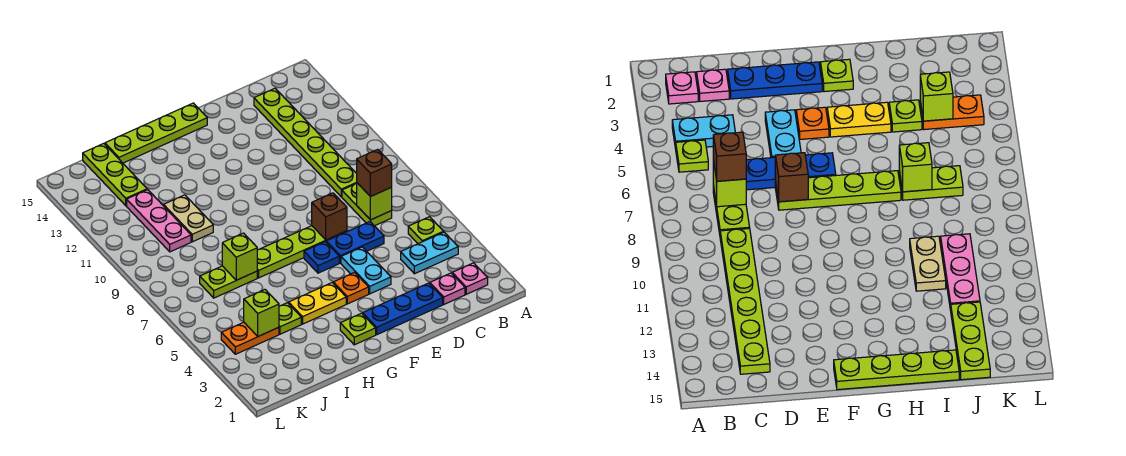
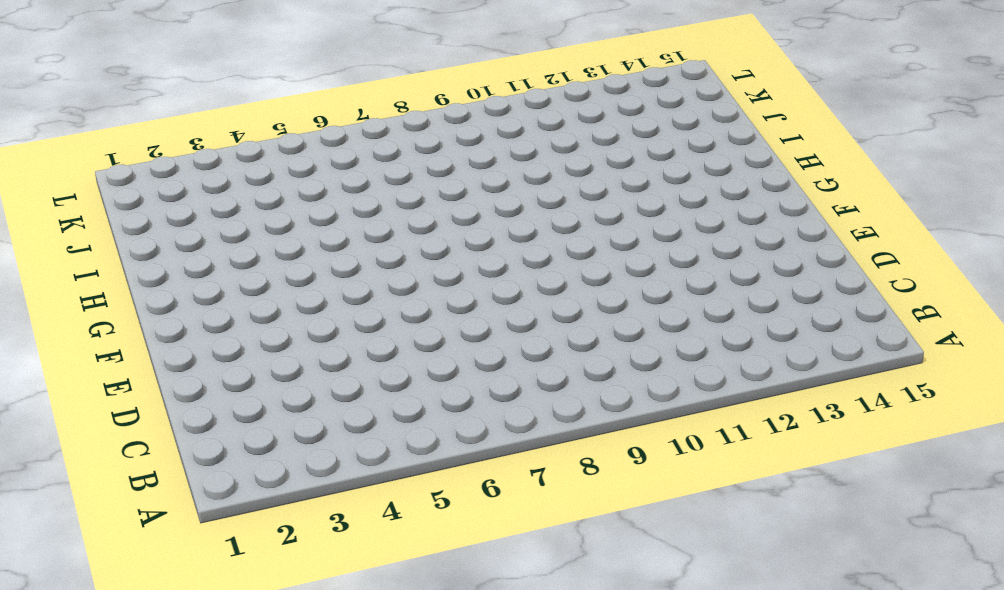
none -> pink 1x1 plate [452,263,488,294]
none -> cyan 1x2 plate [401,232,458,274]
none -> lime 1x1 plate [408,217,444,244]

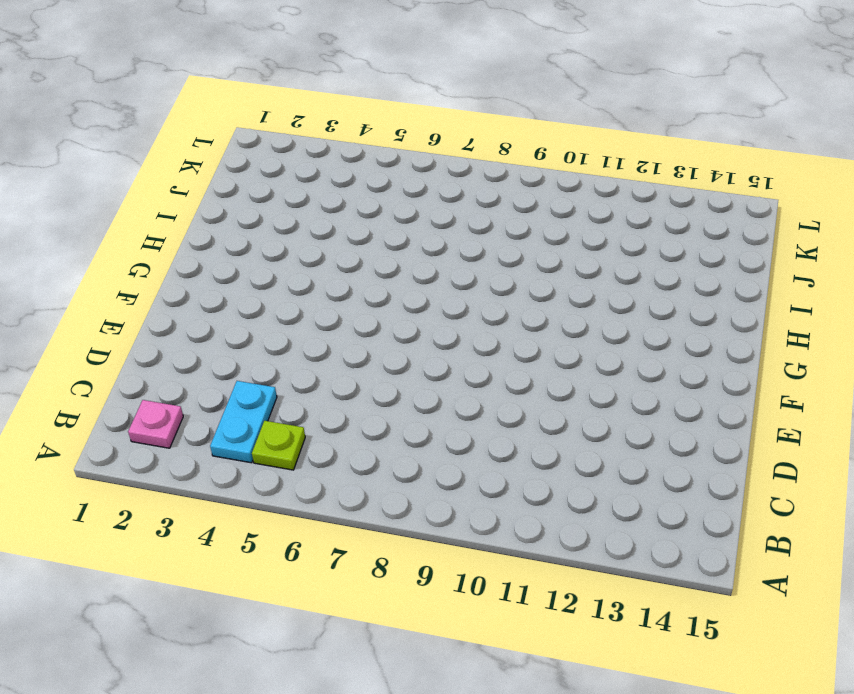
none -> pink 1x1 plate [430,273,465,304]
none -> lime 1x2 plate [342,184,392,226]
none -> lime 1x6 plate [254,88,357,197]

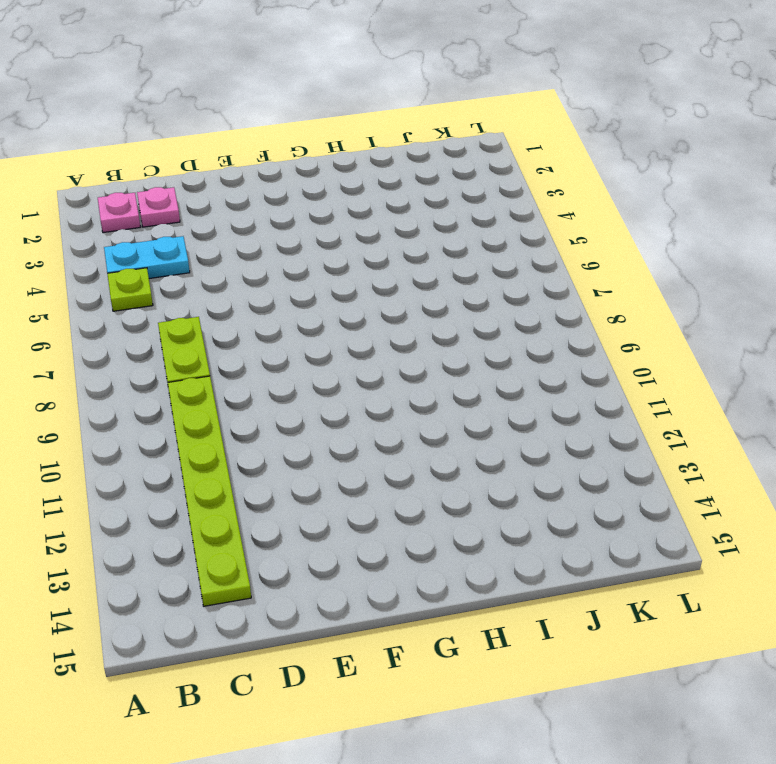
none -> blue 1x3 plate [363,283,443,335]
none -> blue 1x2 plate [326,222,384,263]
none -> cyan 1x2 plate [341,247,391,294]

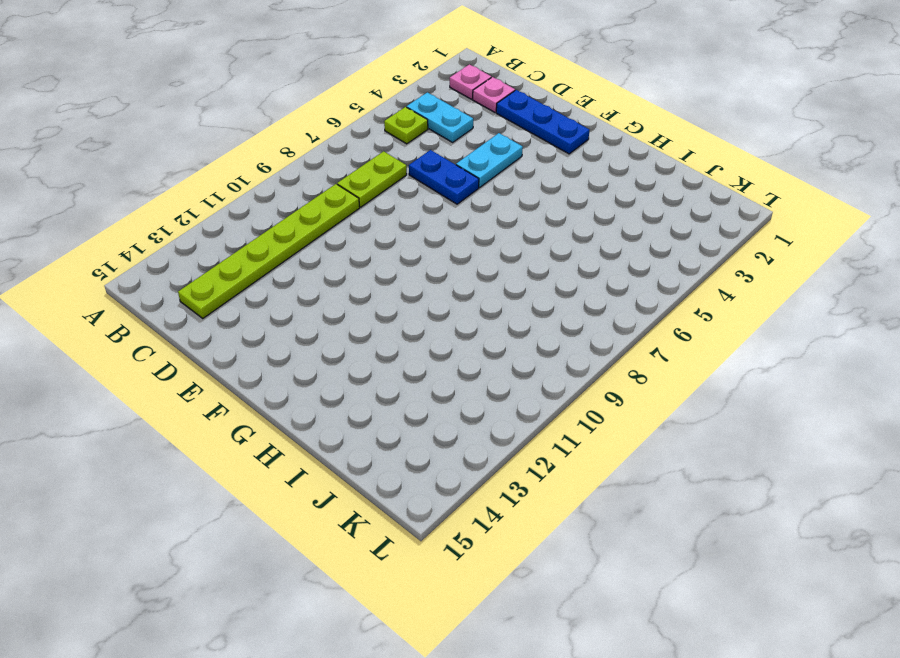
none -> lime 1x4 plate [257,226,347,278]
none -> orange 1x1 plate [333,272,369,304]
none -> blue 1x1 plate [304,242,339,273]

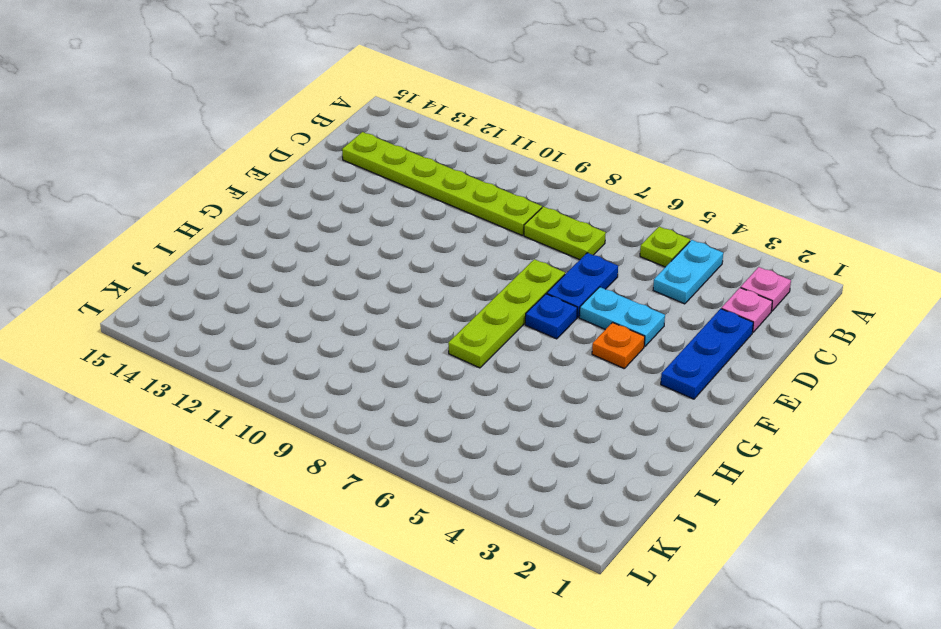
none -> lime 1x4 plate [105,103,207,163]
none -> lime 1x1 plate [340,313,376,345]
none -> yellow 1x2 plate [289,283,346,324]

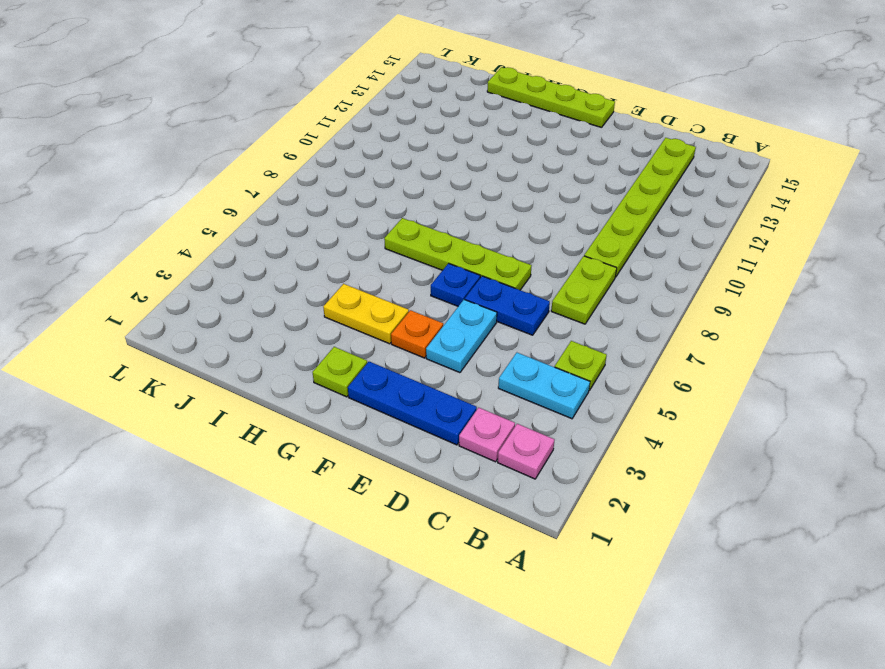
none -> lime 1x1 plate [279,303,301,334]
none -> lime 1x2 plate [200,266,257,298]
none -> tan 1x2 plate [164,195,213,242]

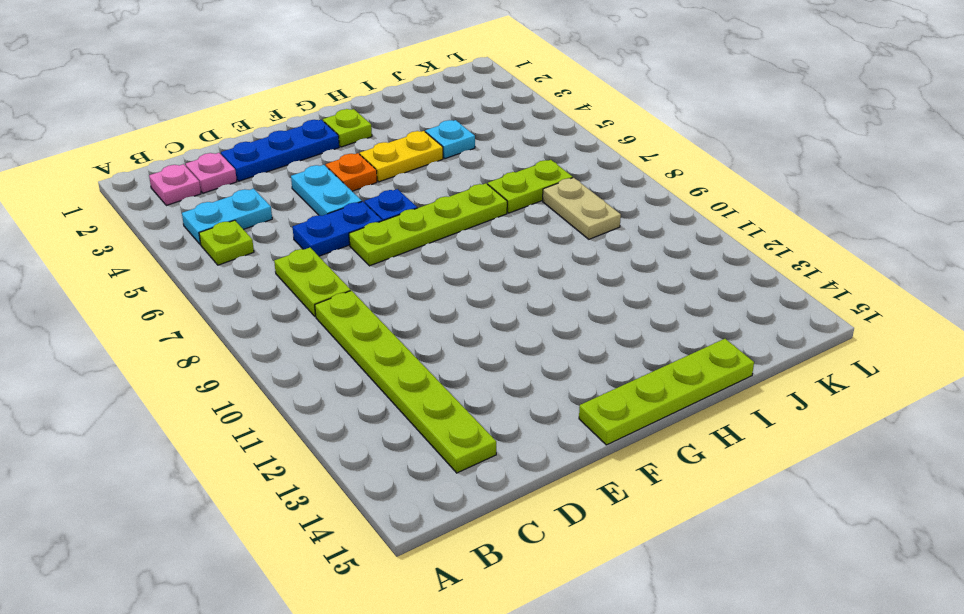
cyan 1x1 plate [425,120,475,159] -> lime 1x1 plate [279,303,301,334]
tan 1x2 plate [543,178,621,239] -> tan 1x2 plate moved to [164,195,213,242]
none -> orange 1x2 plate [221,322,279,354]
none -> pink 1x3 plate [127,190,191,252]
none -> lime 1x3 plate [83,143,147,206]

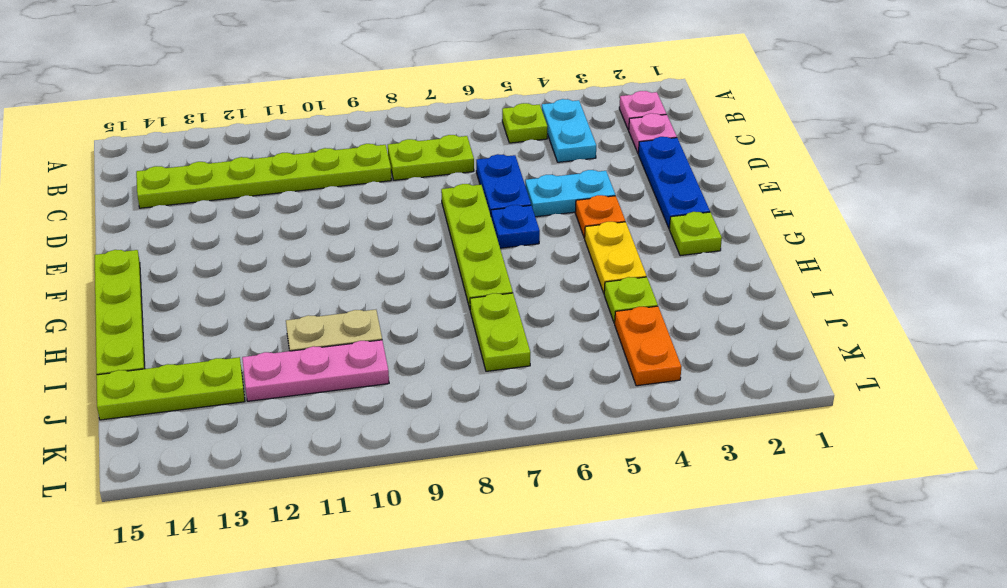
none -> lime 1x1 brick [357,183,392,220]
none -> brown 1x1 brick [312,193,347,240]
none -> lime 1x1 brick [222,233,257,280]

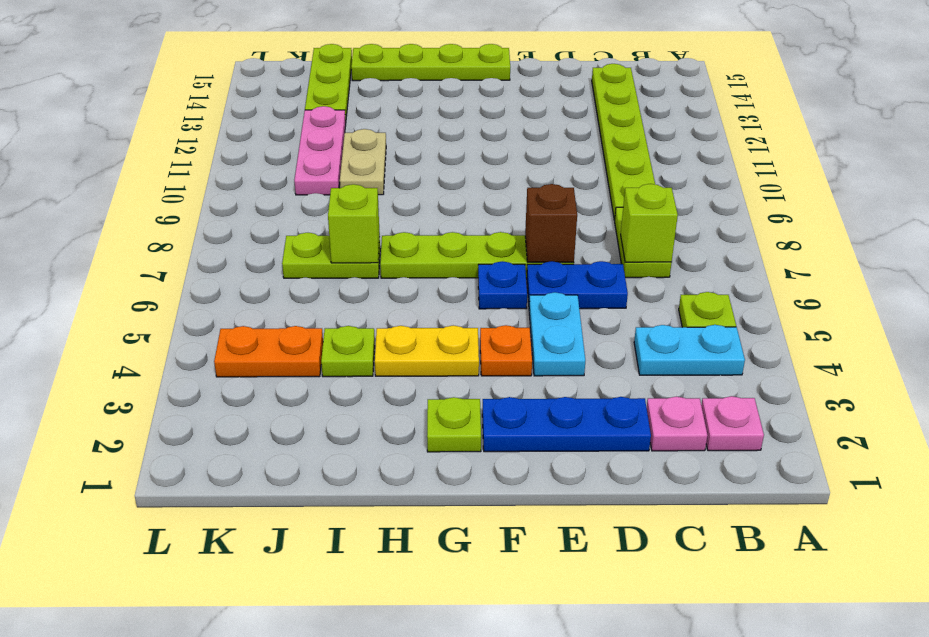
none -> lime 1x1 brick [244,290,279,336]
none -> brown 1x1 brick [357,149,392,197]

